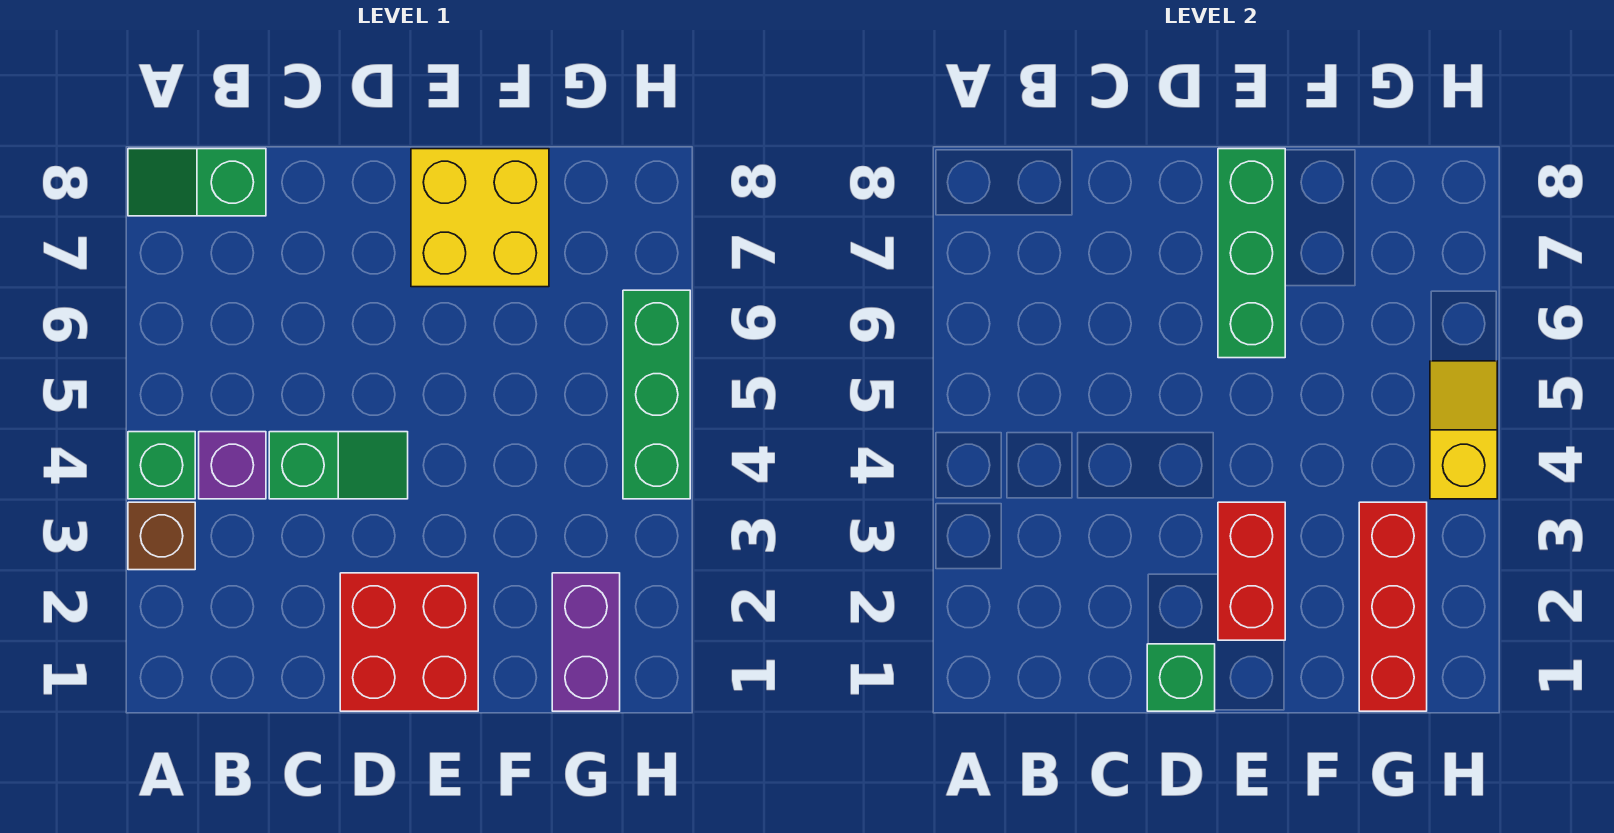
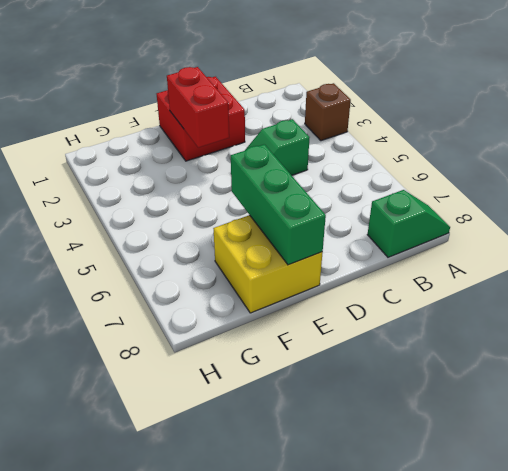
none -> green 1x1 brick [128,432,195,499]
none -> purple 1x1 brick [199,432,266,499]
none -> purple 1x2 brick [552,573,620,711]

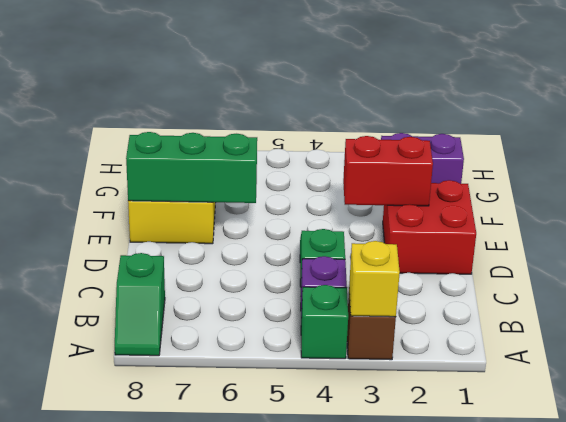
yellow 1x1 brick [349,241,400,317] -> none
none -> green 1x3 brick [623,290,690,499]
none -> green 1x1 brick [1147,644,1215,711]
none -> red 1x3 brick [1359,502,1427,711]

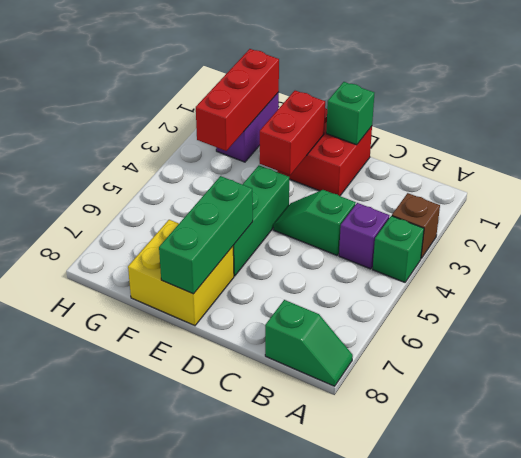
green 1x3 brick [233,165,289,276] -> green 1x3 brick moved to [623,290,690,499]
none -> yellow 1x2 slope [1430,361,1497,499]

